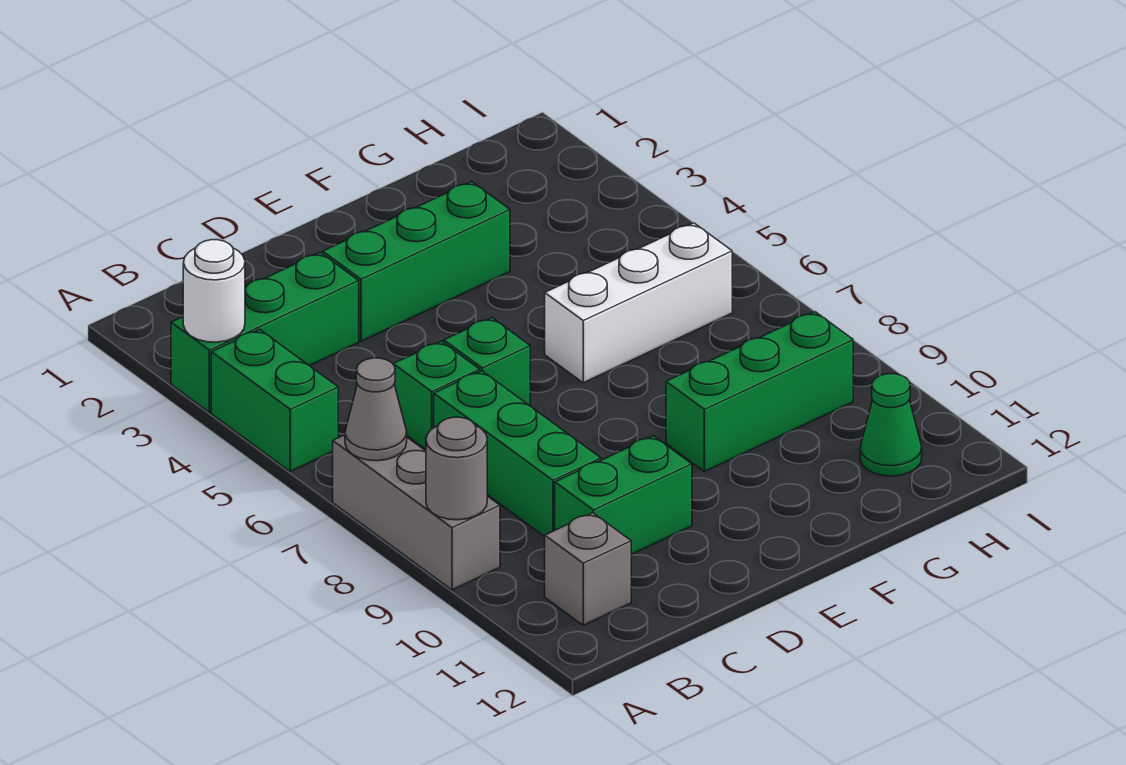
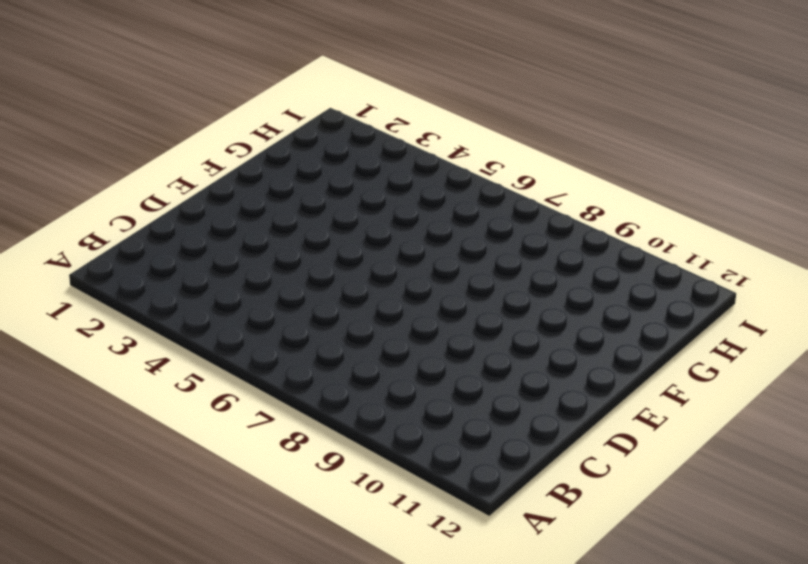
none -> green 1x3 brick [171,253,359,412]
none -> green 1x2 brick [211,329,338,471]
none -> grey 1x3 brick [333,435,500,590]

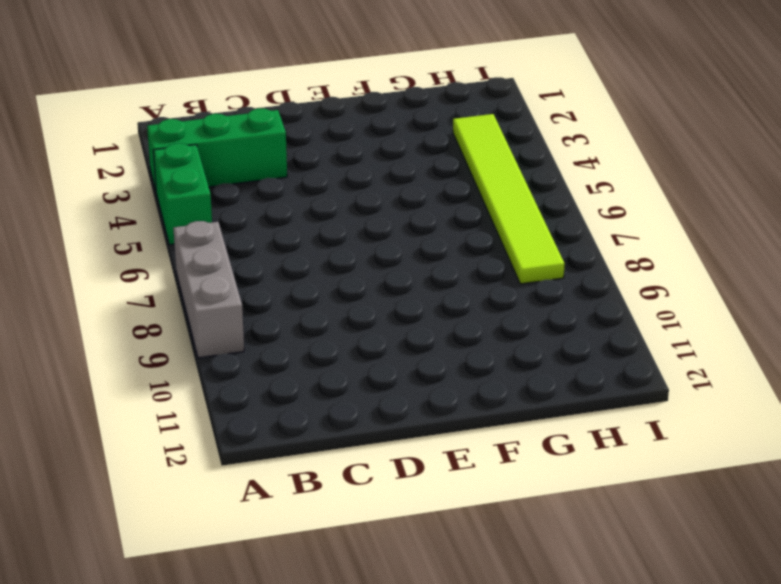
lime 1x6 tile [453,114,565,284] -> white 1x3 brick [545,223,732,383]
none -> grey 1x1 brick [545,513,631,625]
none -> green 1x1 brick [393,341,480,450]
none -> green 1x3 brick [434,371,601,537]

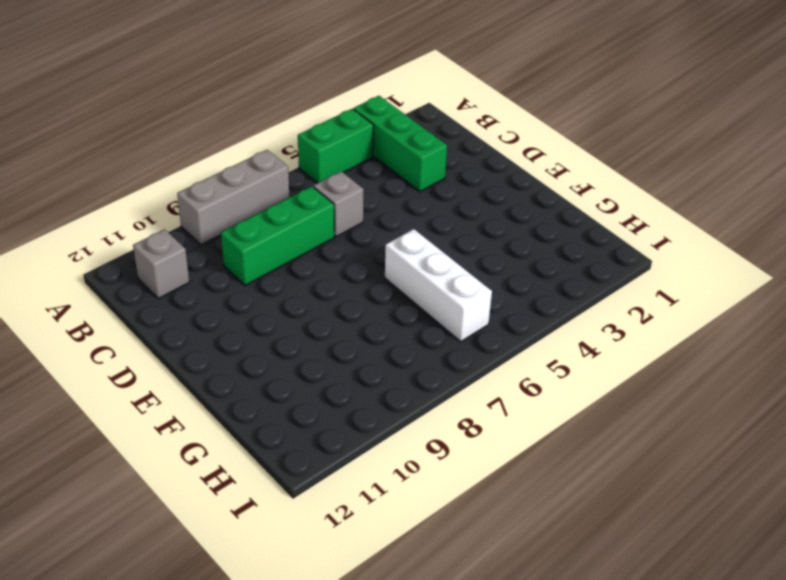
grey 1x1 brick [313,171,364,237] -> green 1x1 brick [393,341,480,450]
none -> green 1x2 brick [555,436,692,554]
none -> green 1x3 brick [323,181,510,341]
none -> green 1x1 brick [444,318,530,406]

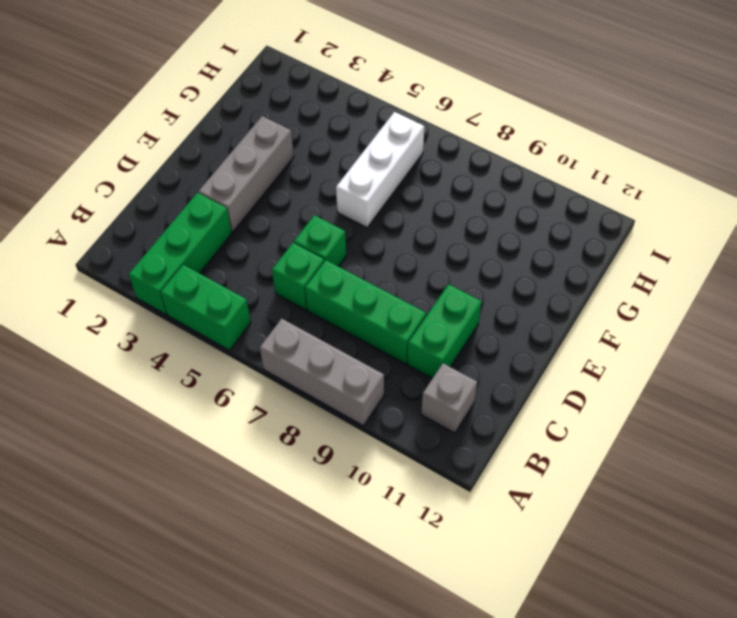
grey 1x3 brick [199,116,294,232] -> green 1x3 brick [323,181,510,341]
none -> green 1x3 brick [666,312,853,472]
none -> green 1x1 cone [860,374,922,476]
none -> white 1x1 round brick [183,240,245,342]

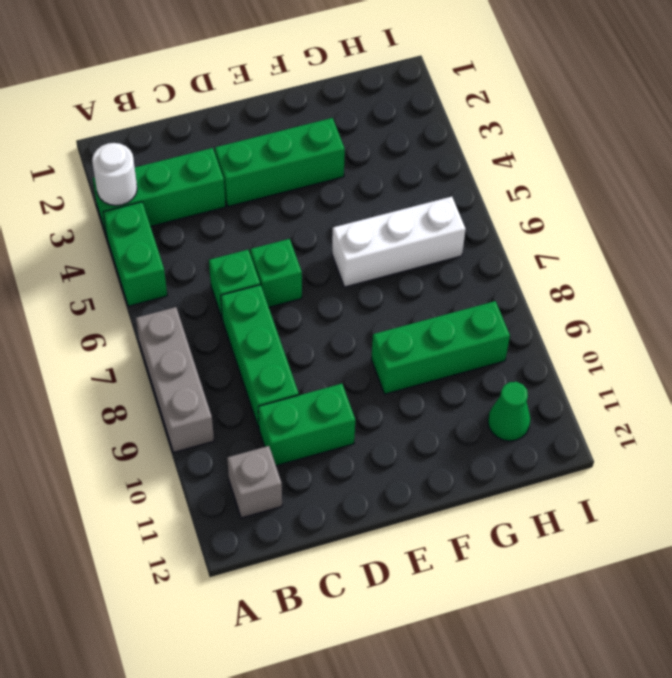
none -> grey 1x1 cone [345,358,407,461]
none -> grey 1x1 round brick [426,417,487,520]

